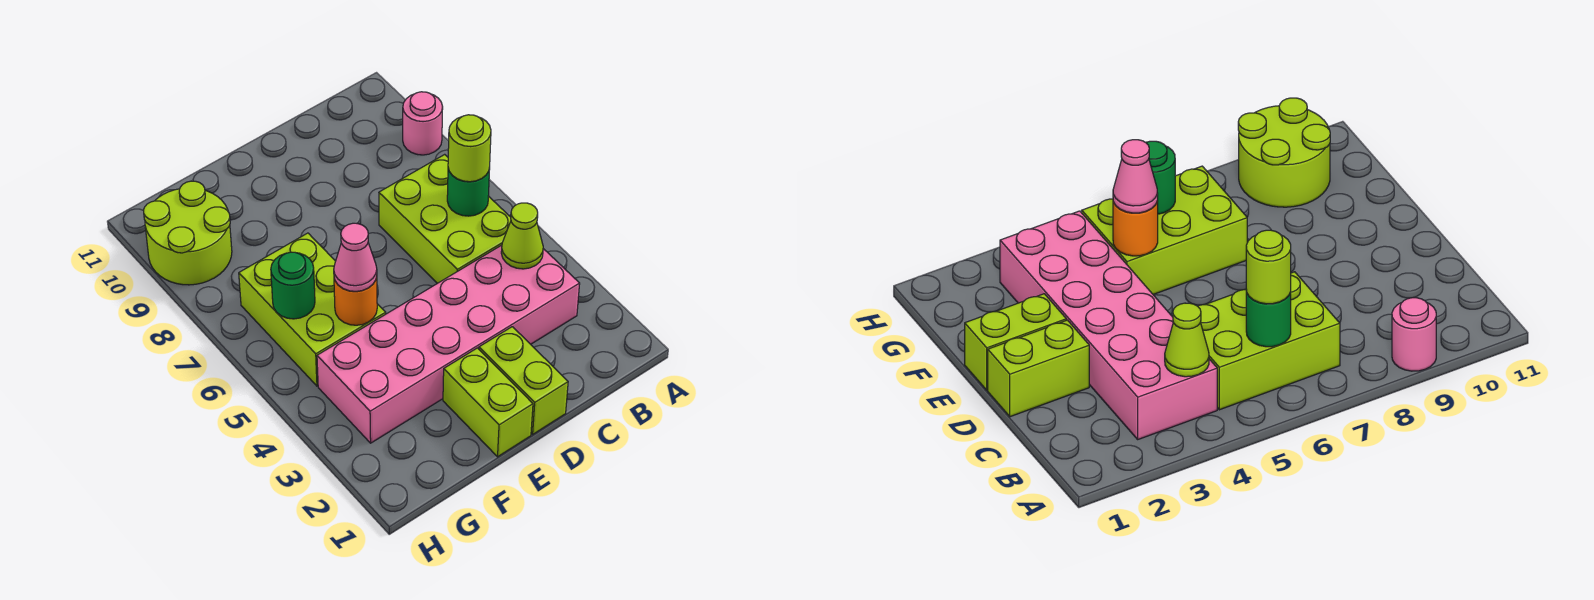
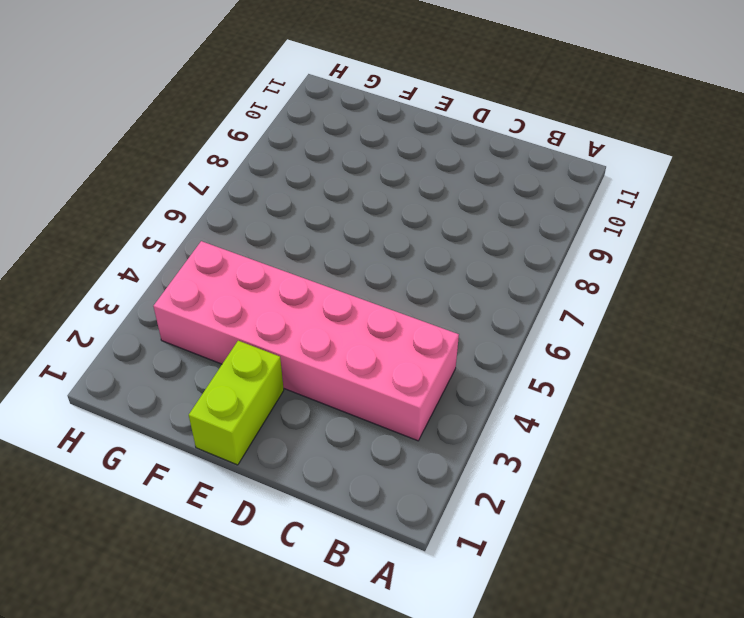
none -> pink 1x1 round brick [403,92,443,155]
none -> lime 2x3 brick [379,154,511,283]
none -> lime 1x2 brick [479,327,568,434]

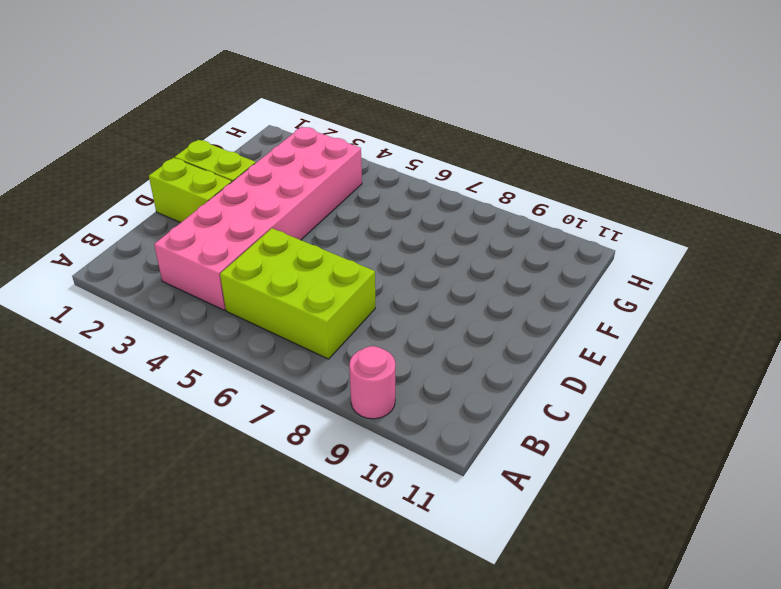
none -> lime 2x3 brick [239,233,386,386]
none -> lime 2x2 round brick [143,181,232,285]
none -> lime 1x1 cone [501,203,543,269]

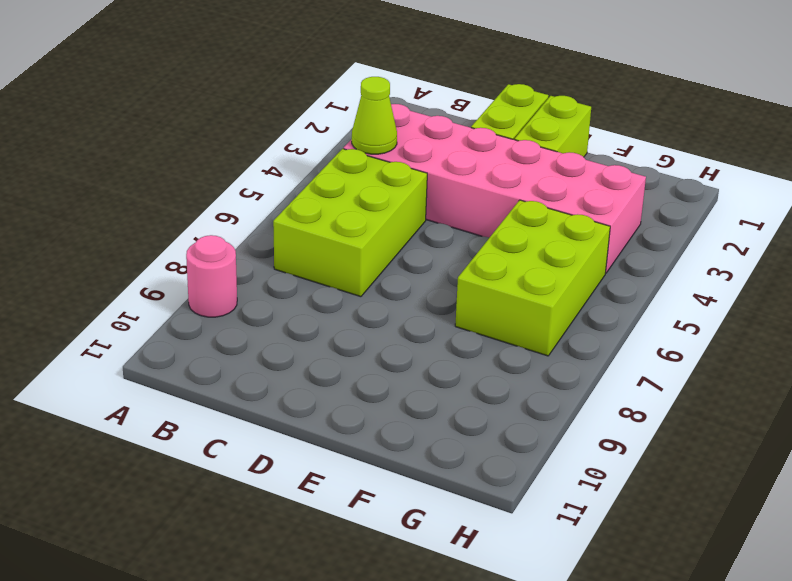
none -> lime 2x2 round brick [143,181,232,285]
none -> green 1x1 round brick [447,167,490,216]
none -> orange 1x1 round brick [334,277,377,325]

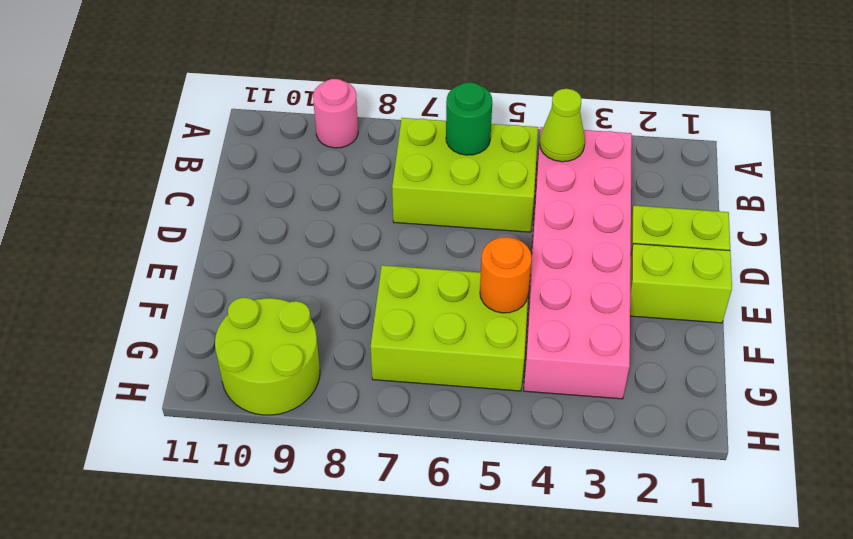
none -> green 1x1 round brick [271,252,315,319]
none -> lime 1x1 round brick [448,115,491,182]
none -> pink 1x1 cone [334,223,377,291]

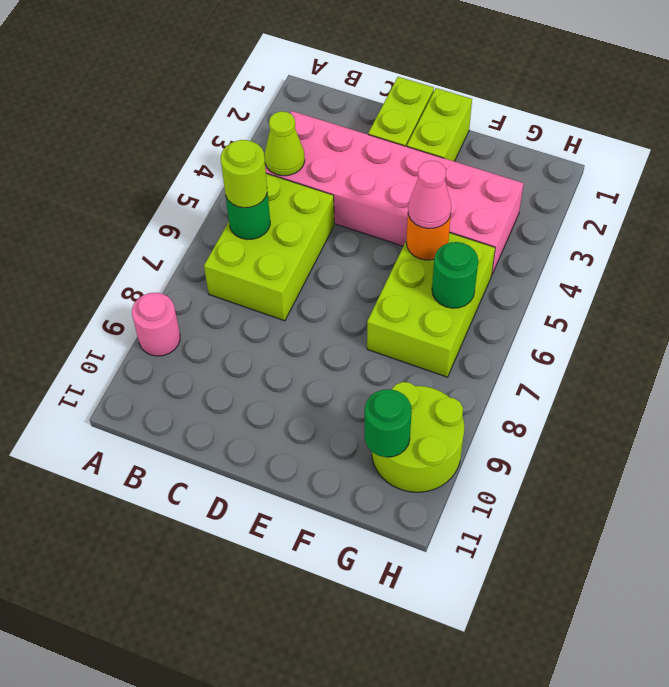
green 1x1 round brick [365,389,412,457] -> none

